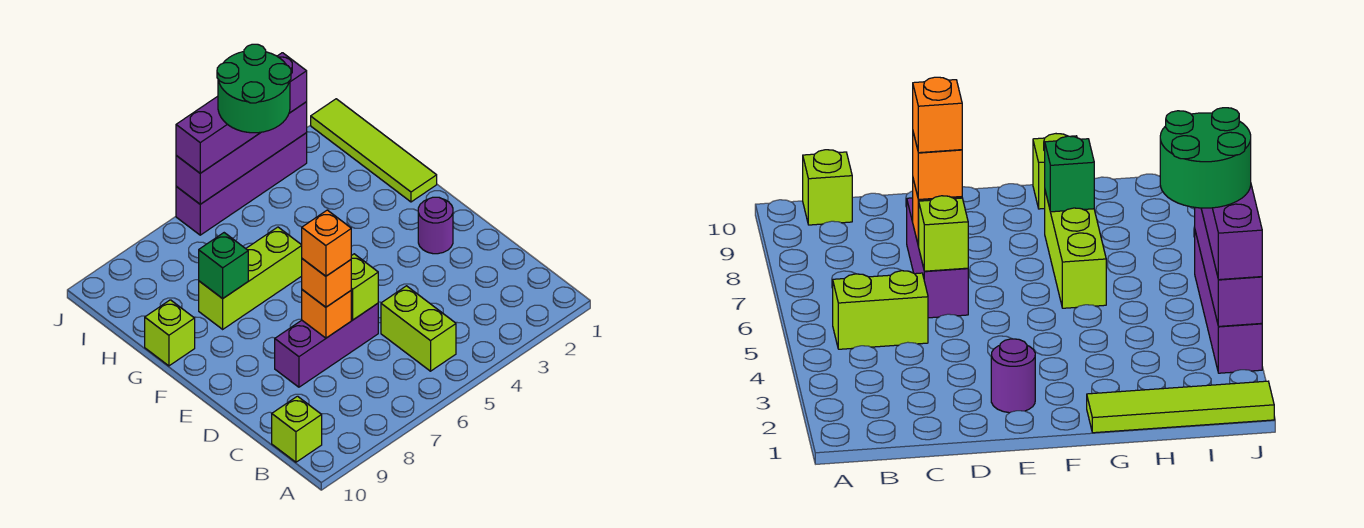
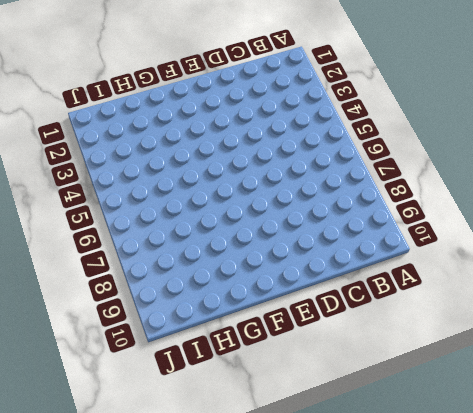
none -> lime 1x2 brick [381,286,456,371]
none -> lime 1x1 brick [272,396,322,462]
none -> purple 1x3 brick [275,303,378,387]

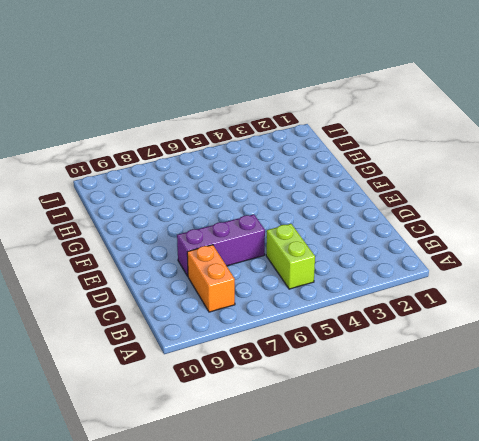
orange 1x2 brick [187,245,235,312] -> none
none -> lime 1x1 brick [272,396,322,462]
none -> purple 1x1 round brick [418,197,453,254]
none -> lime 1x4 tile [311,99,437,202]

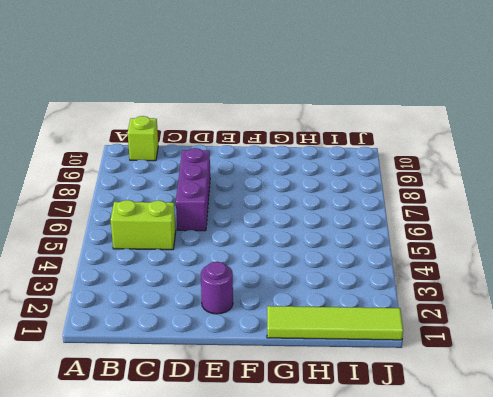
none -> lime 1x3 brick [199,227,302,329]
none -> lime 1x1 brick [145,300,195,366]
none -> purple 1x4 brick [176,133,307,235]

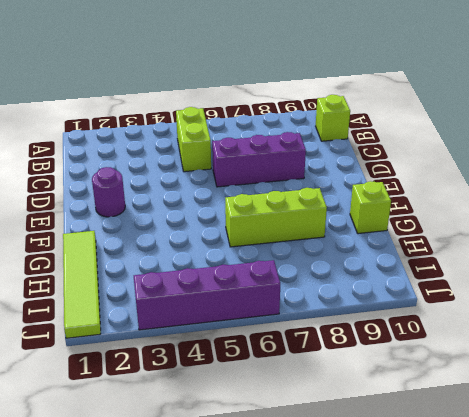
none -> lime 1x1 brick [351,254,378,320]
none -> orange 1x1 brick [302,290,351,338]
none -> green 1x1 brick [199,233,248,299]

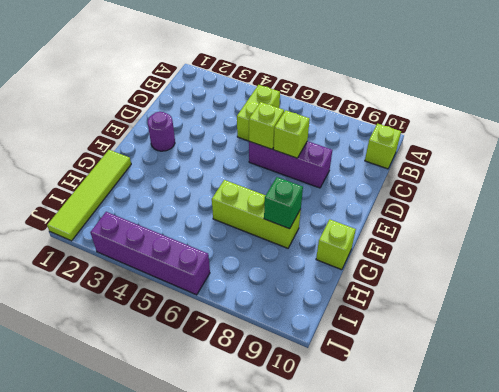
lime 1x1 brick [274,110,310,158] -> orange 1x1 brick [302,290,351,338]
none -> purple 1x4 brick [176,102,307,204]
none -> orange 1x1 brick [302,259,351,307]
none -> purple 1x4 brick [176,53,307,173]

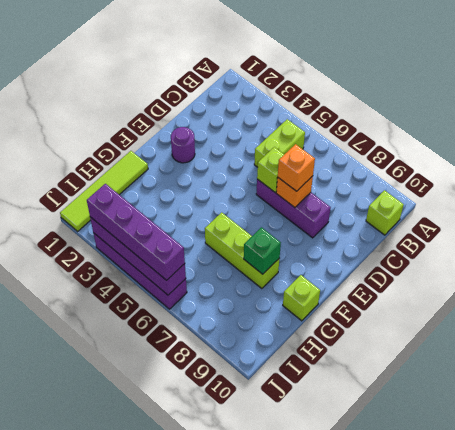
none -> orange 1x1 brick [301,210,351,276]
none -> green 2x2 round brick [217,44,291,133]

